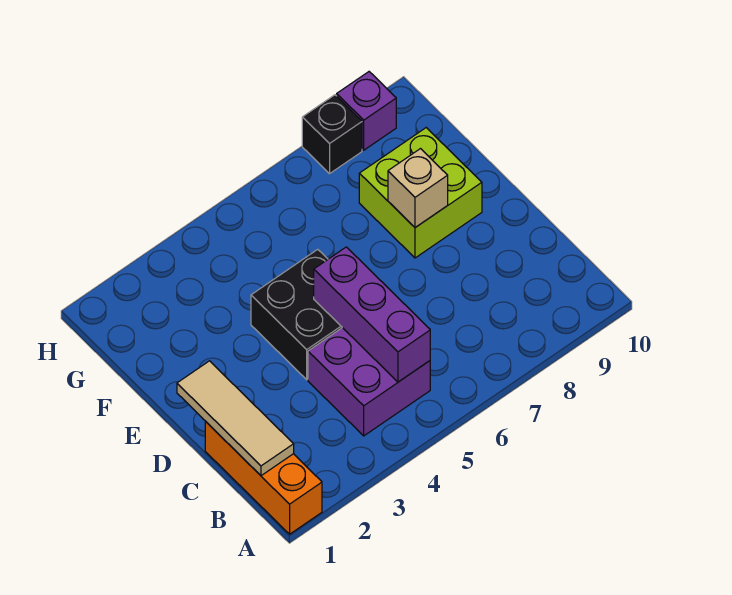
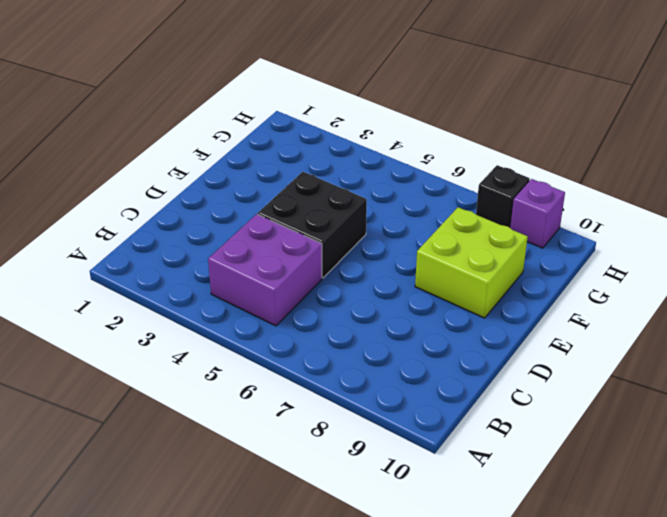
none -> orange 1x3 brick [205,422,322,534]
none -> tan 1x3 tile [177,361,294,476]

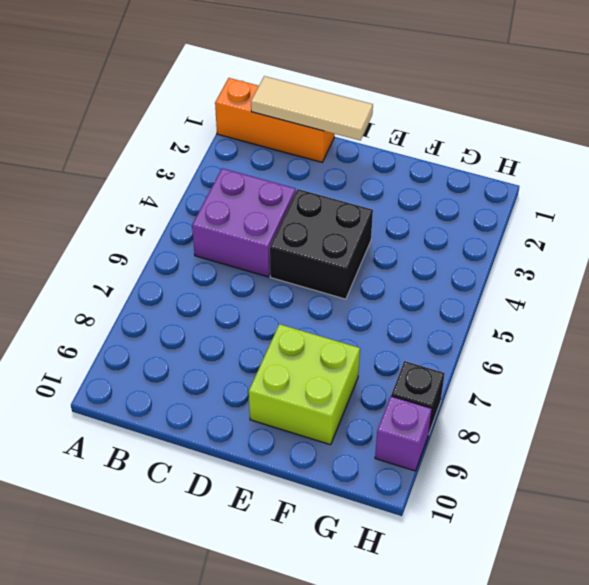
none -> purple 1x3 brick [314,247,430,382]
none -> tan 1x1 brick [388,149,448,228]

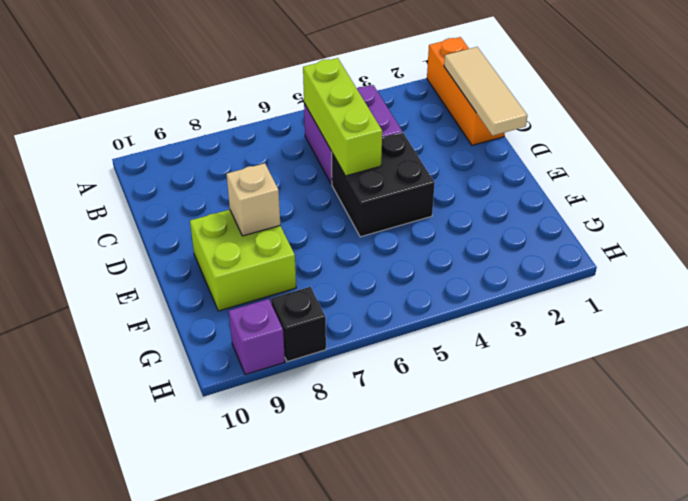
lime 1x3 brick [303,58,382,176] -> purple 1x3 brick [314,247,430,382]

